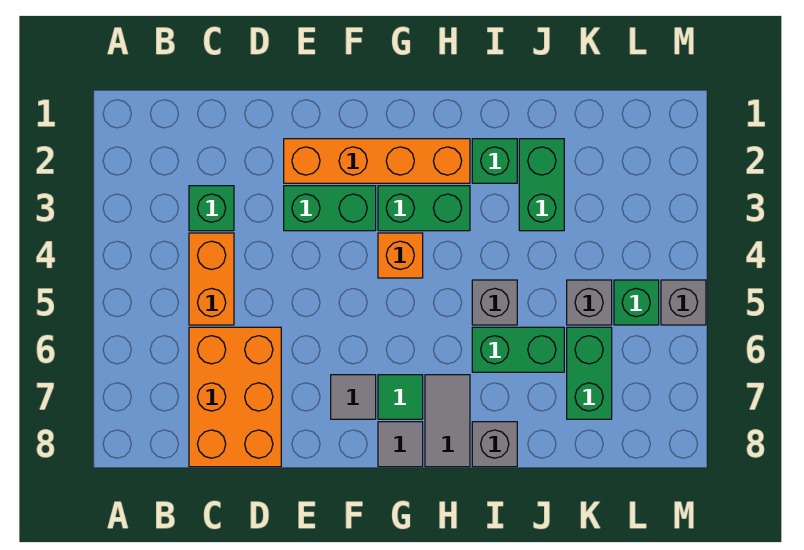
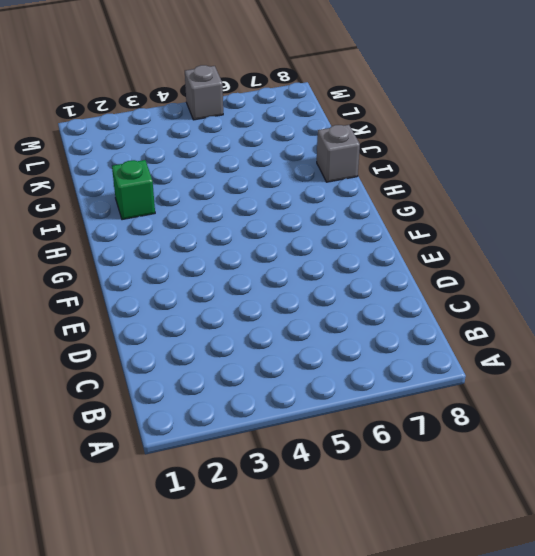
none -> green 1x1 brick [189,186,234,231]
none -> orange 1x2 brick [189,233,234,325]
none -> orange 2x3 brick [189,327,281,467]

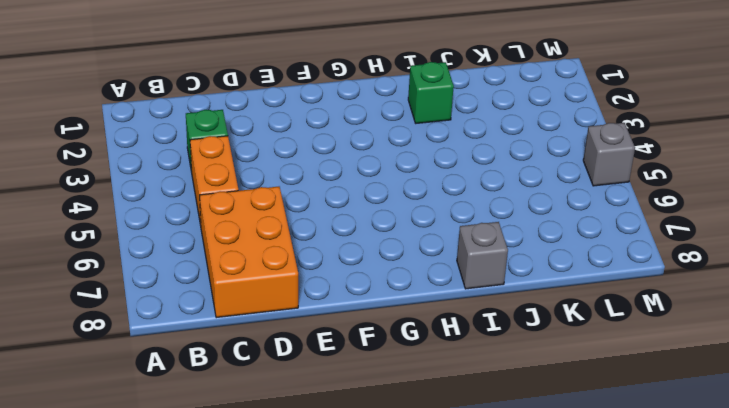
none -> orange 1x4 brick [284,139,470,183]
none -> green 1x2 brick [284,186,376,231]
none -> grey 1x1 tile [331,375,376,419]

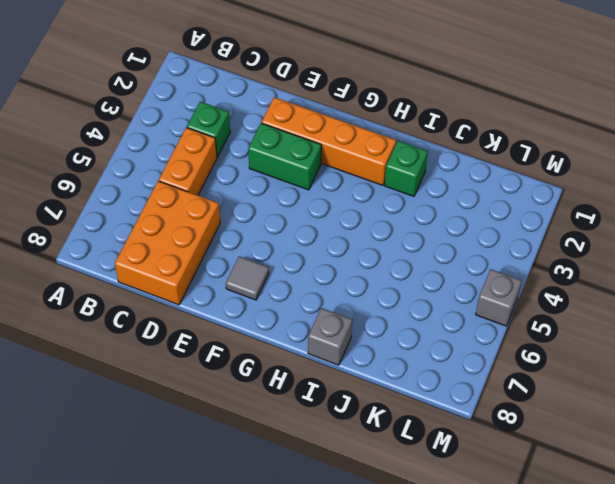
none -> green 1x2 brick [378,186,470,231]
none -> orange 1x1 brick [378,233,423,278]
none -> green 1x1 tile [378,375,423,419]

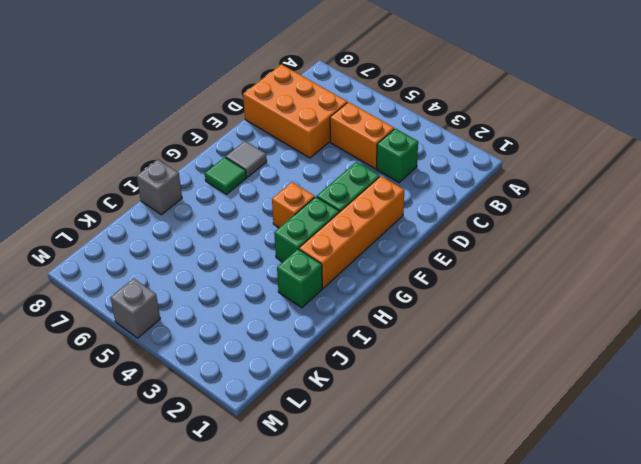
none -> grey 1x1 tile [378,422,423,467]
none -> grey 1x2 tile [425,375,470,467]
none -> grey 1x1 brick [472,280,517,325]

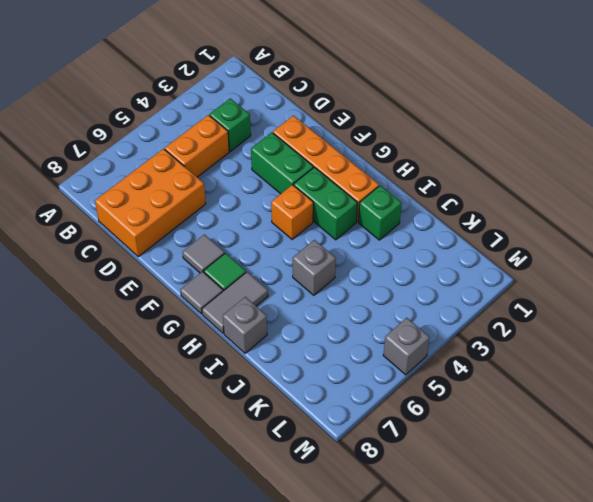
none -> green 1x2 brick [472,327,564,372]
none -> green 1x2 brick [519,139,564,231]
none -> grey 1x1 brick [567,280,612,325]

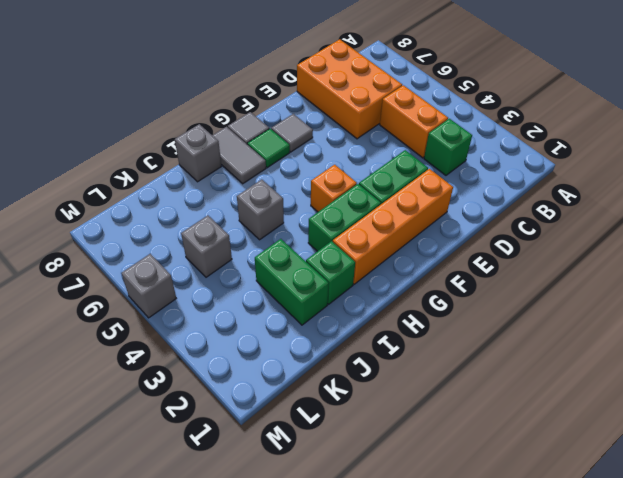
none -> green 1x2 brick [472,327,564,372]
none -> green 1x2 brick [567,327,612,419]
none -> green 1x1 brick [614,280,659,325]

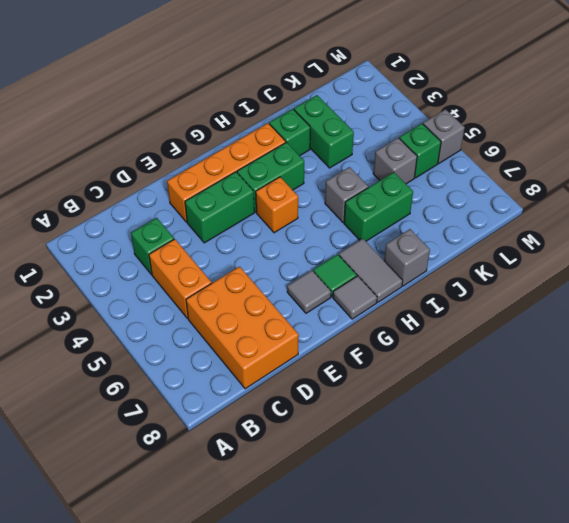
none -> green 1x2 brick [567,327,612,419]

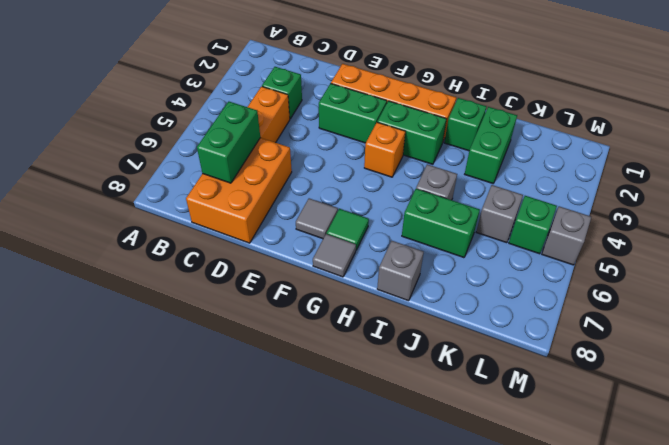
green 1x2 brick [197,102,260,183] -> green 1x2 brick moved to [567,327,612,419]
none -> grey 1x2 tile [425,375,470,467]

